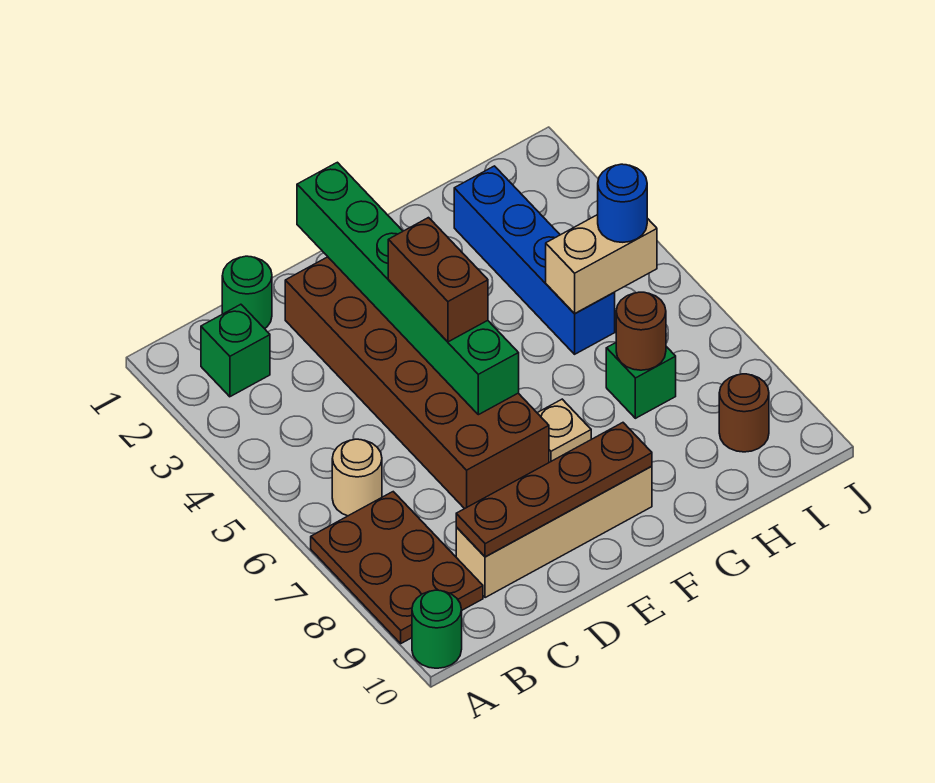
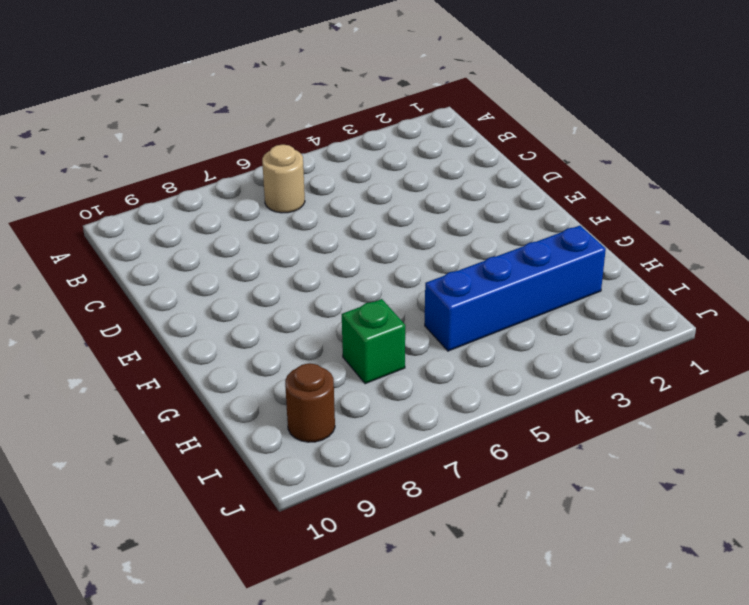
none -> brown 2x3 plate [311,492,483,643]
none -> green 1x1 round brick [412,590,462,668]
none -> green 1x1 brick [201,304,270,397]

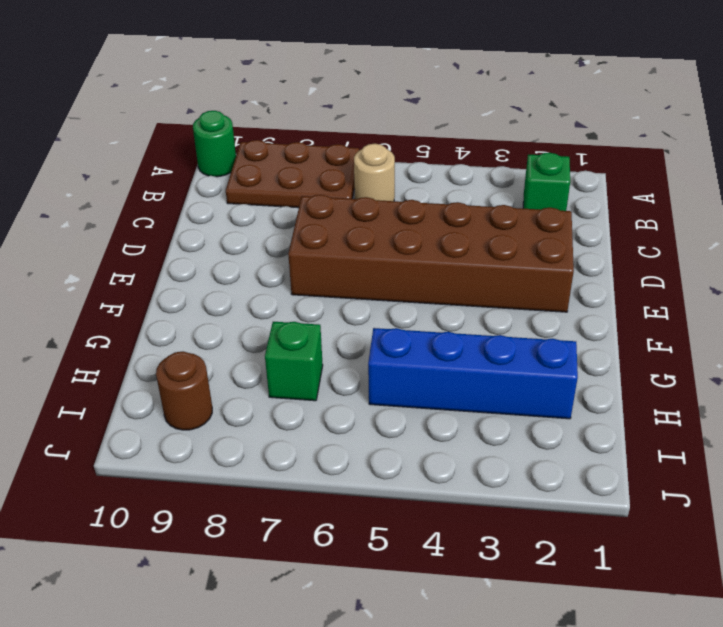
none -> green 1x1 round brick [222,256,272,329]
none -> tan 1x4 brick [456,466,652,598]
none -> tan 1x1 plate [538,399,591,462]

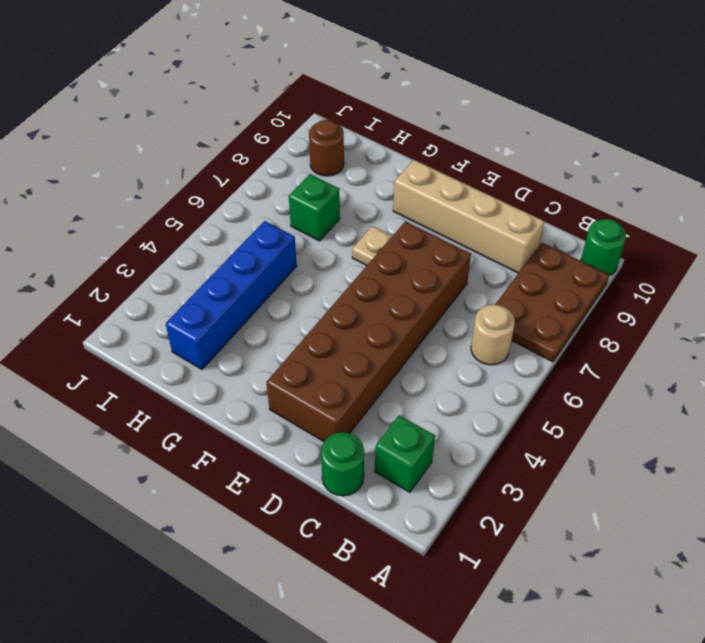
none -> brown 1x4 plate [456,423,652,557]
none -> green 1x6 brick [297,162,519,415]
none -> tan 1x2 brick [546,215,657,314]

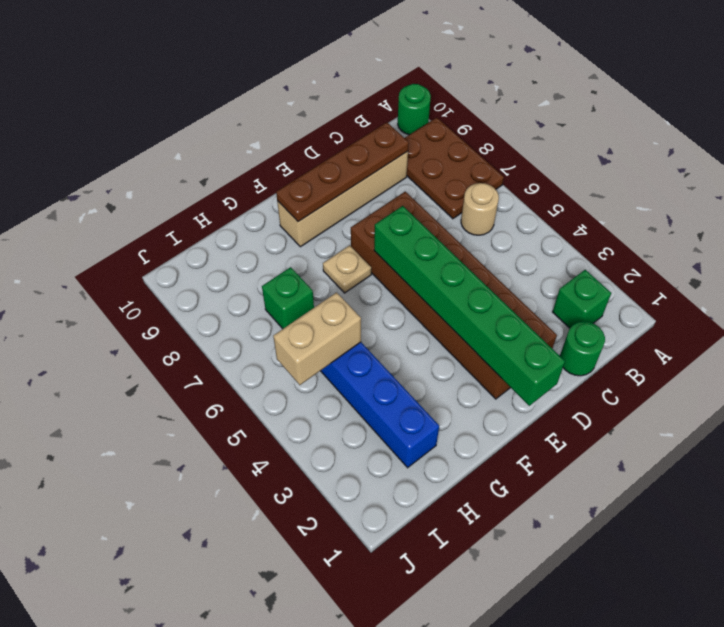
none -> brown 1x1 round brick [719,374,769,452]
none -> brown 1x1 round brick [616,292,666,370]
none -> brown 1x2 brick [388,218,488,342]

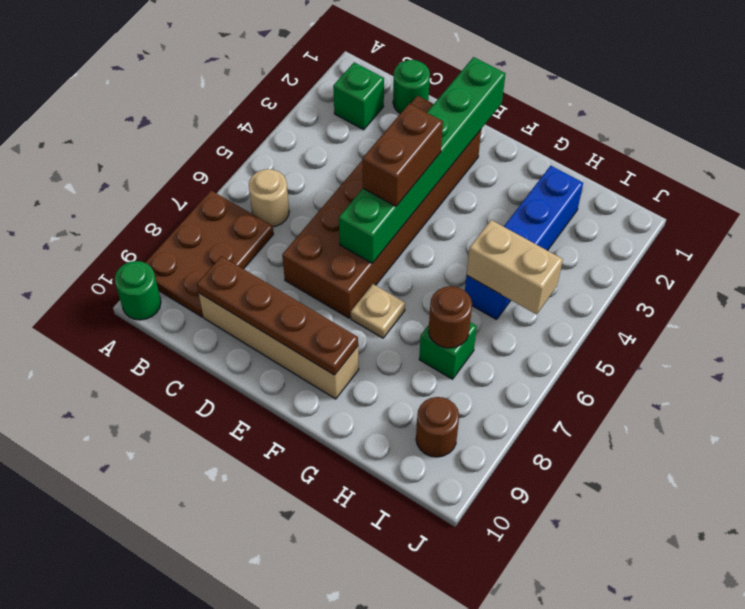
none -> blue 1x1 round brick [598,164,647,242]

